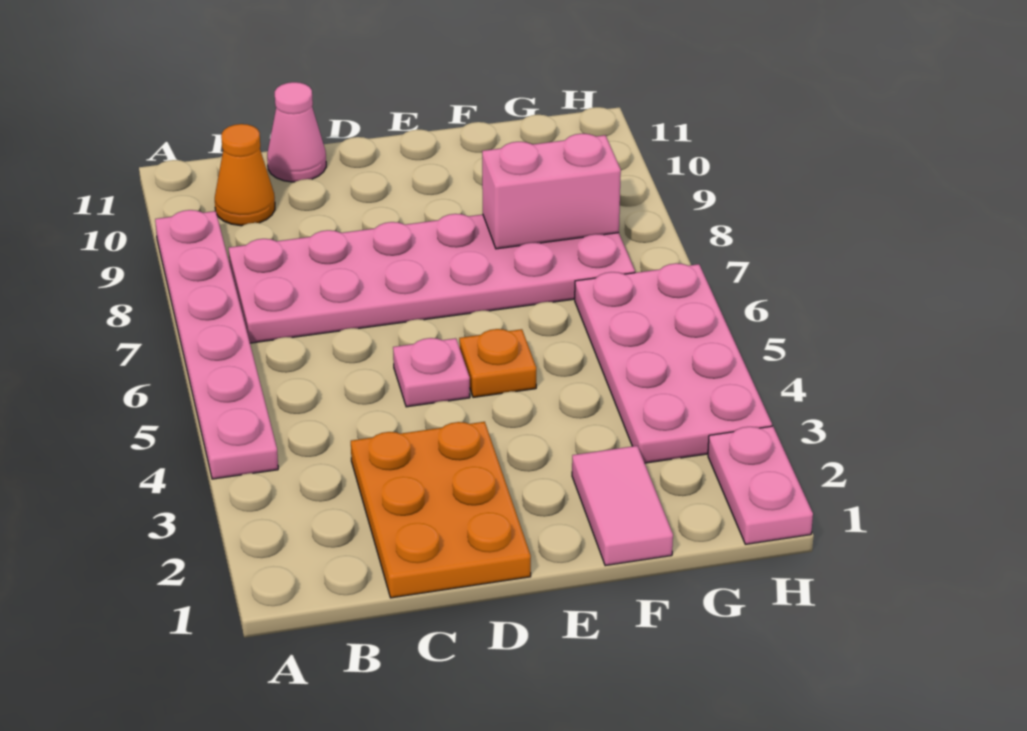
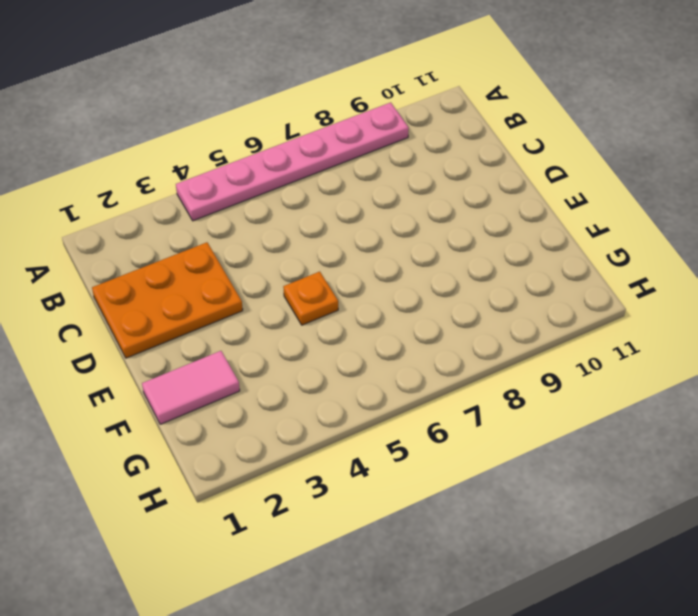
none -> pink 2x6 plate [229,214,635,343]
none -> orange 1x1 cone [215,124,275,226]

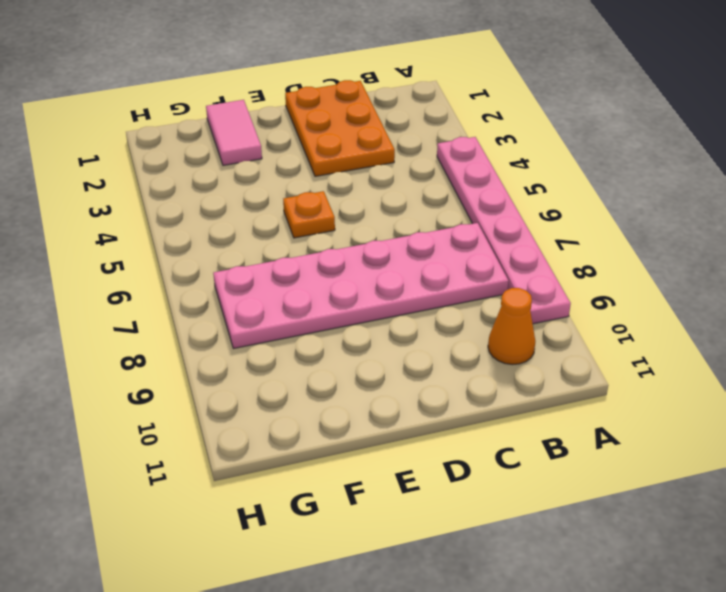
none -> pink 1x1 cone [267,82,326,182]
none -> pink 1x1 plate [393,338,470,407]

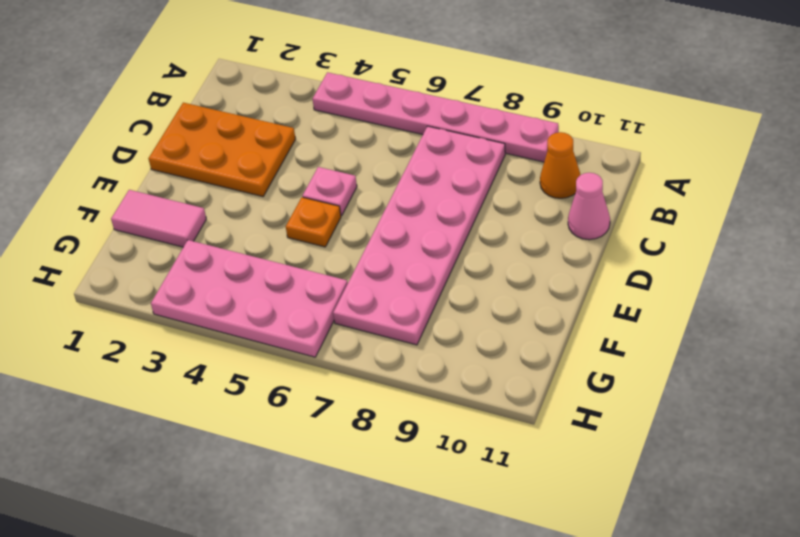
none -> pink 1x2 plate [708,426,813,544]
none -> pink 1x2 brick [482,134,621,249]

